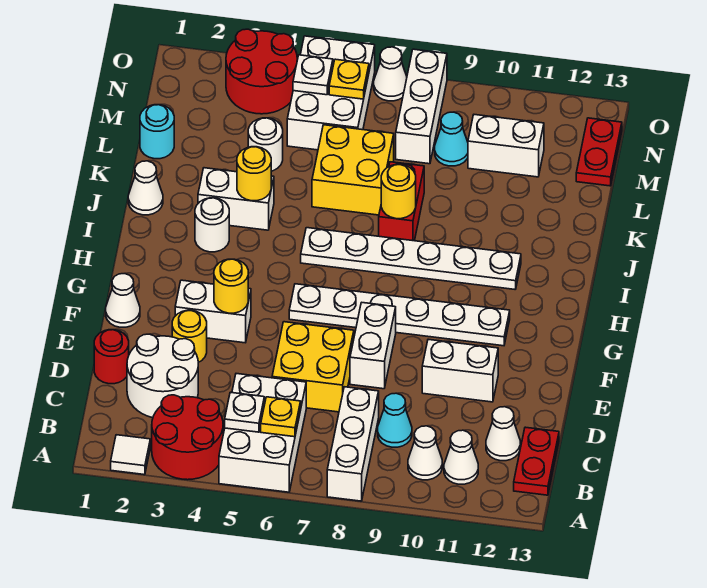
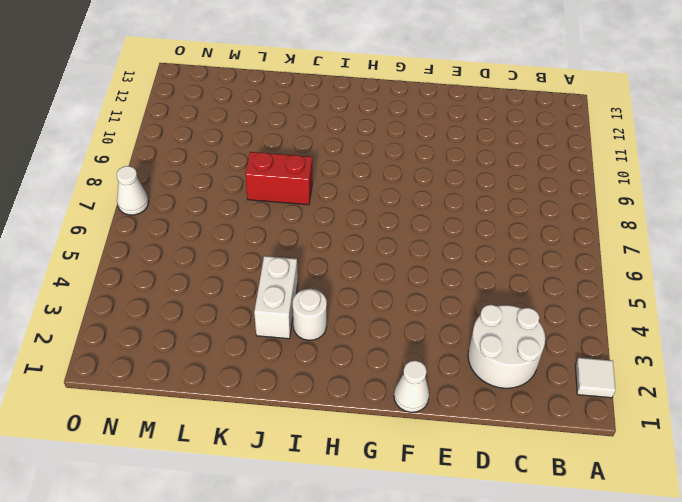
none -> red 2x2 round brick [152,395,223,480]
none -> white 2x3 brick [219,374,306,492]
none -> white 1x3 brick [327,387,379,501]
none -> white 1x1 cone [408,426,442,480]

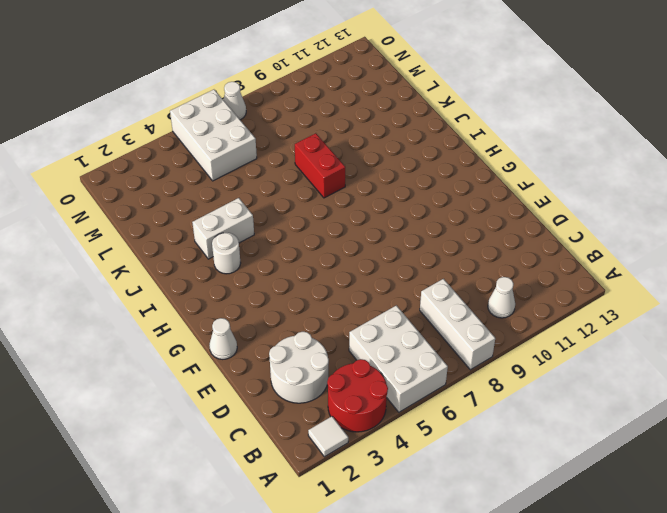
none -> white 1x1 cone [444,430,478,484]
none -> red 1x2 plate [514,427,559,495]
none -> cyan 1x1 cone [378,393,412,447]
none -> white 1x1 cone [486,407,520,461]

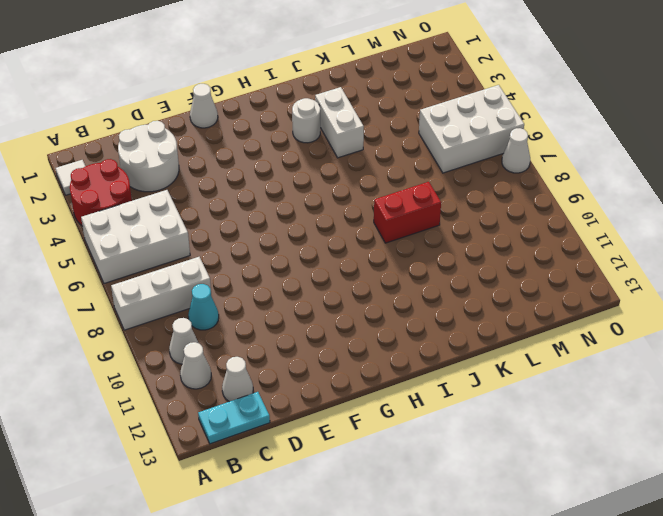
cyan 1x2 plate [198,392,270,444] -> red 1x2 plate [514,427,559,495]
none -> red 1x1 round brick [94,330,129,384]
none -> yellow 2x2 brick [272,322,354,412]
none -> yellow 1x1 round brick [172,310,207,362]
none -> white 1x2 brick [350,303,396,389]

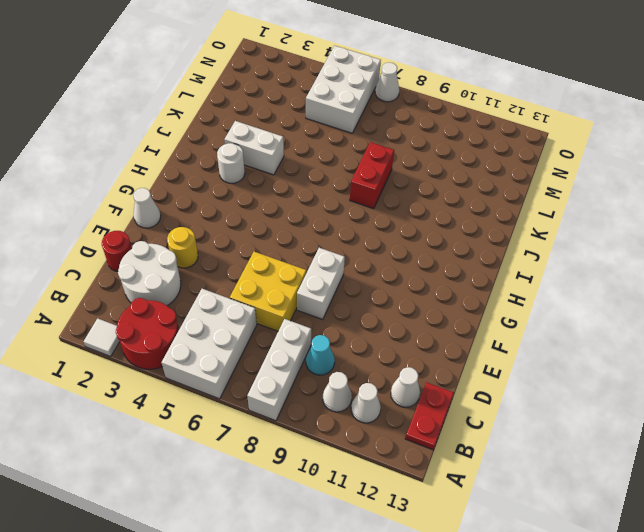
none -> white 1x2 brick [422,339,498,402]
none -> white 1x2 brick [175,280,251,343]
none -> white 1x6 plate [289,284,510,346]
none -> white 1x6 plate [301,228,521,289]

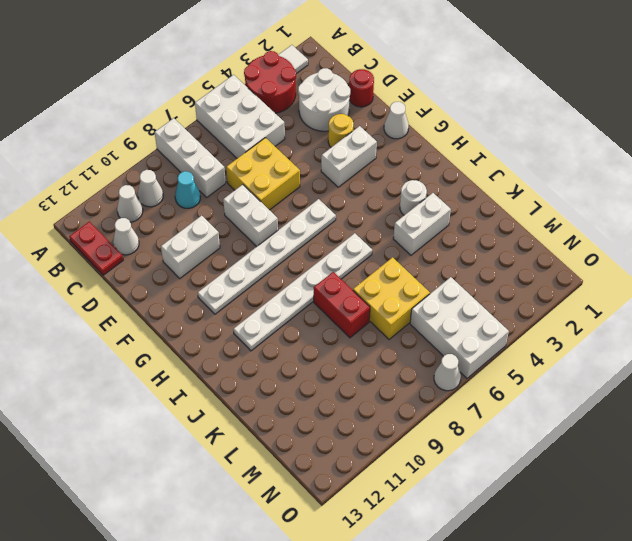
none -> white 1x1 cone [128,161,163,215]
none -> cyan 1x1 round brick [140,105,174,159]
none -> white 1x1 round brick [248,118,283,171]
none -> white 1x3 brick [396,49,447,164]

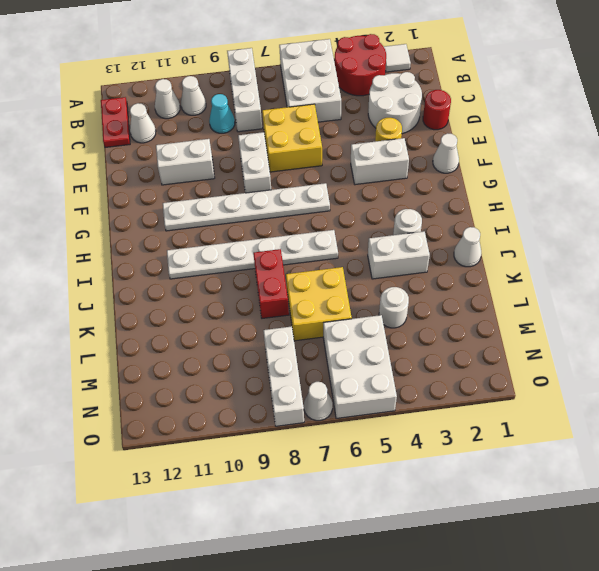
none -> cyan 1x1 round brick [140,105,174,159]
none -> cyan 1x1 cone [435,112,468,166]
none -> white 1x2 brick [468,115,544,177]
none -> red 1x2 plate [576,118,622,186]

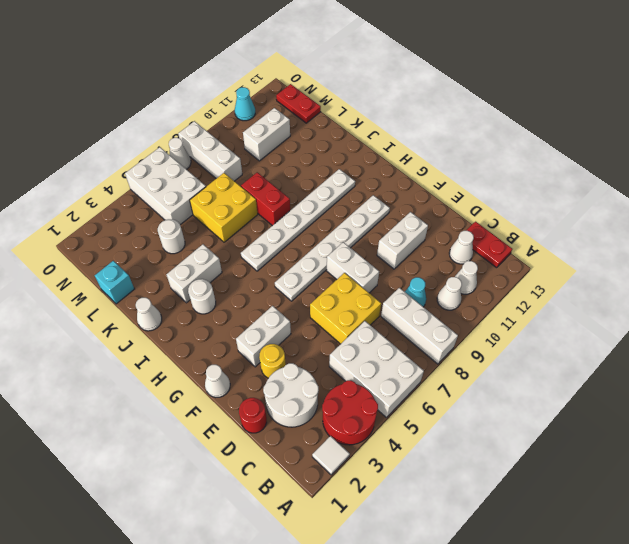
cyan 1x1 brick [95,261,134,304] -> cyan 1x1 round brick [140,105,174,159]
cyan 1x1 cone [235,87,255,121] -> cyan 1x1 cone moved to [435,112,468,166]
none -> red 2x2 round brick [226,29,297,114]
none -> white 1x1 plate [225,392,264,432]
none -> yellow 1x1 plate [261,397,301,437]
none -> yellow 1x1 round brick [214,259,248,313]

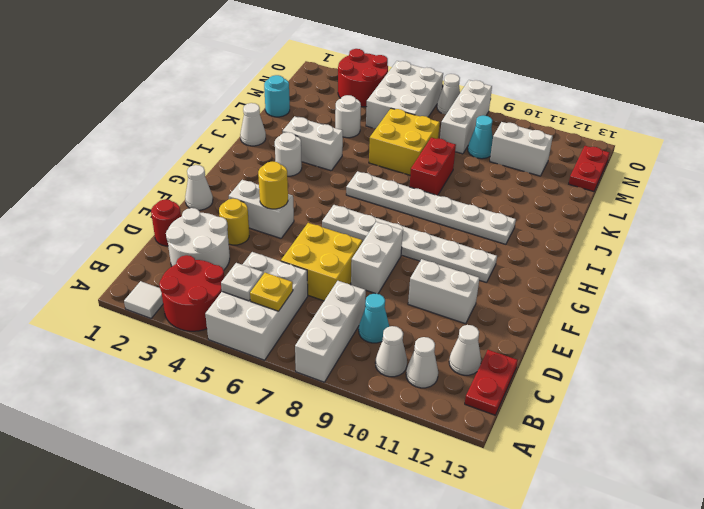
none -> yellow 1x1 round brick [237,147,271,201]
none -> yellow 1x1 round brick [381,164,416,219]
none -> white 1x1 plate [293,55,333,95]
none -> yellow 1x1 plate [329,59,369,99]

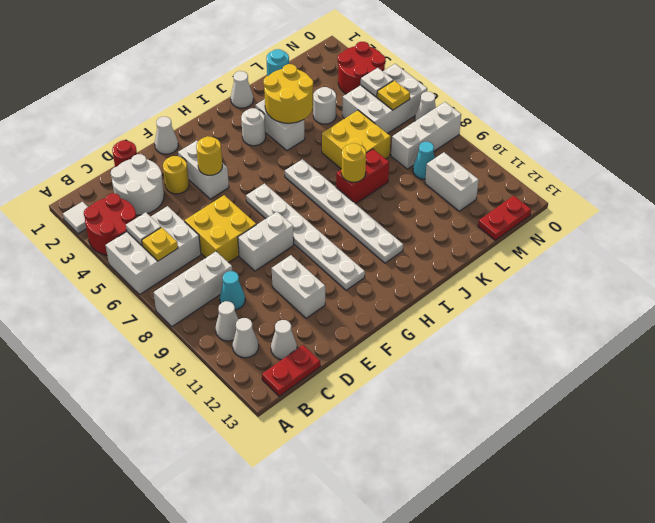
yellow 2x2 round brick [263,64,313,123] -> yellow 1x1 round brick [237,147,271,201]

